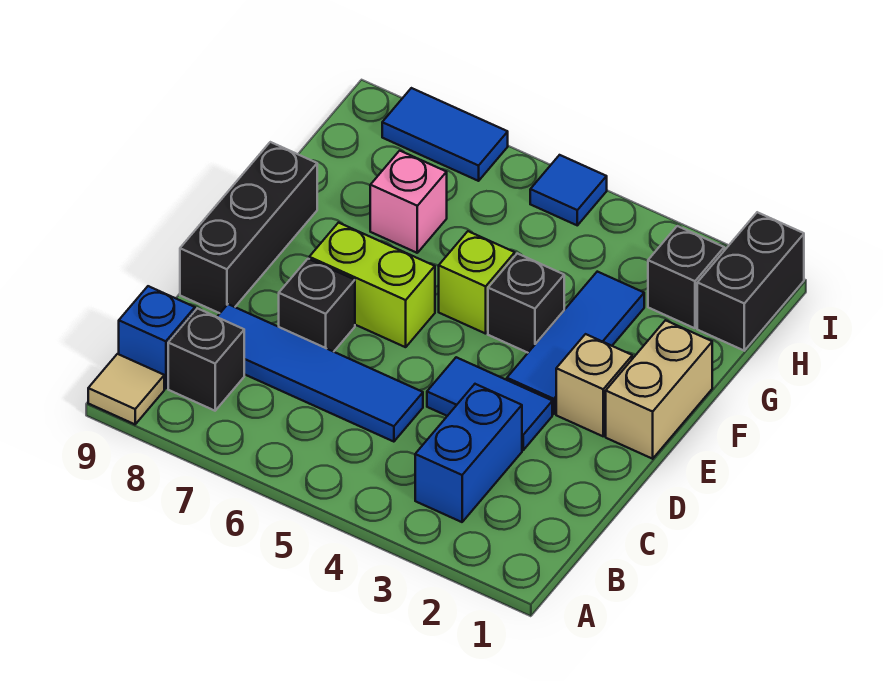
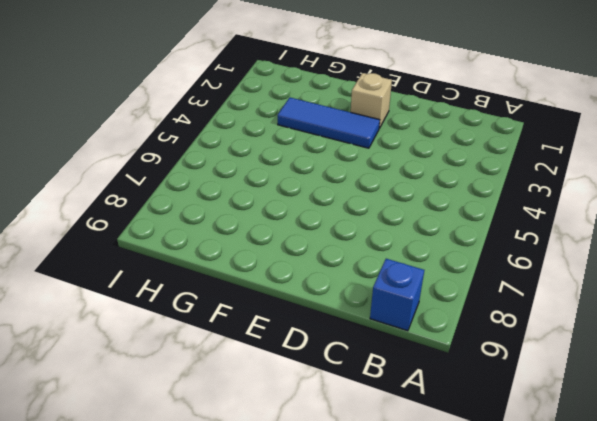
none -> tan 1x1 tile [88,354,164,424]
none -> blue 1x2 brick [415,384,522,522]
none -> black 1x1 brick [168,308,244,411]

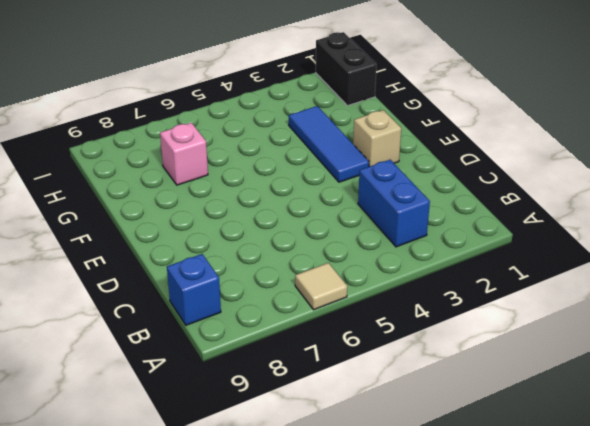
tan 1x1 tile [295,263,347,310] -> tan 1x1 tile moved to [88,354,164,424]
none -> black 1x1 brick [168,308,244,411]
none -> blue 1x4 tile [217,304,423,442]
none -> blue 1x2 tile [427,357,552,450]

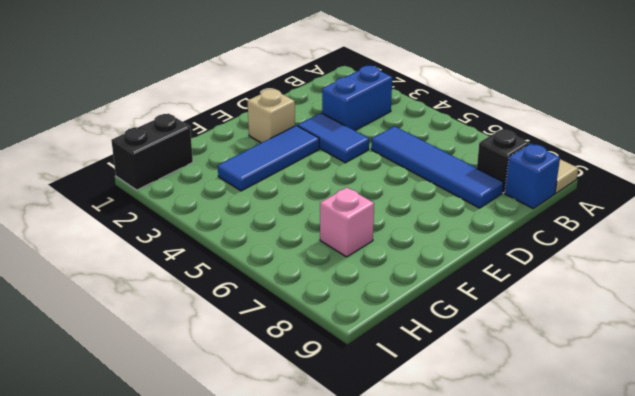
none -> black 1x1 brick [279,259,355,352]
none -> black 1x3 brick [180,142,317,313]
none -> tan 1x2 brick [606,320,712,459]

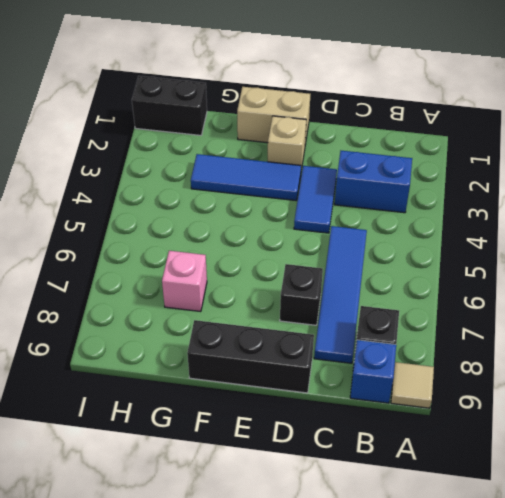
none -> lime 1x2 brick [309,223,435,347]
none -> black 1x1 brick [488,253,564,353]
none -> lime 1x1 brick [439,231,515,334]

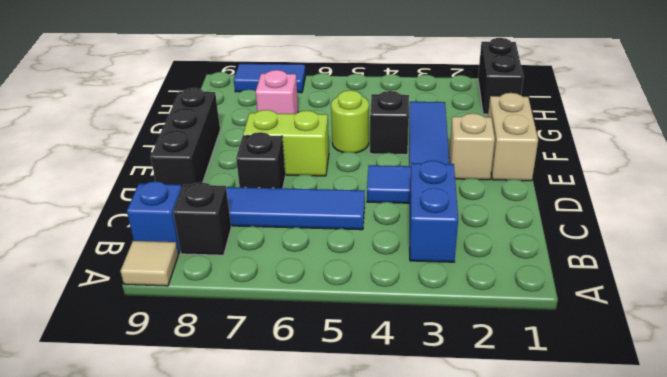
lime 1x1 round brick [331,90,369,153] -> lime 1x1 brick [439,231,515,334]
none -> black 1x1 brick [648,226,724,328]
none -> blue 1x1 tile [530,155,607,225]

